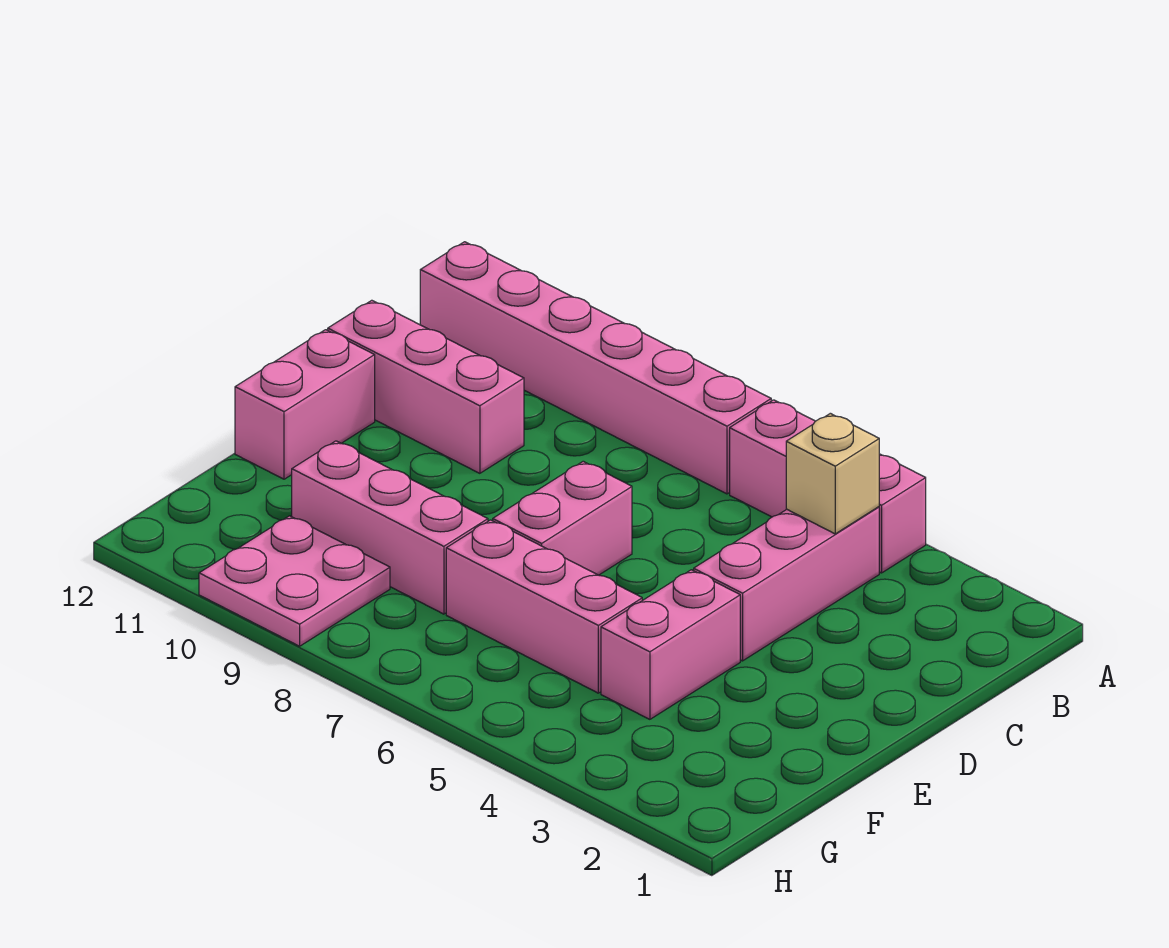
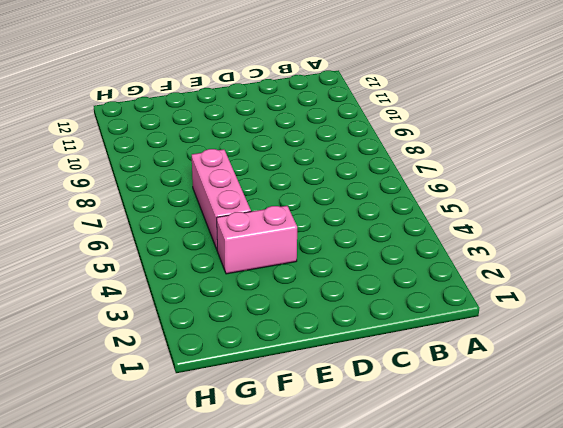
none -> pink 1x3 brick [730,400,926,573]
none -> pink 1x6 brick [420,242,771,494]

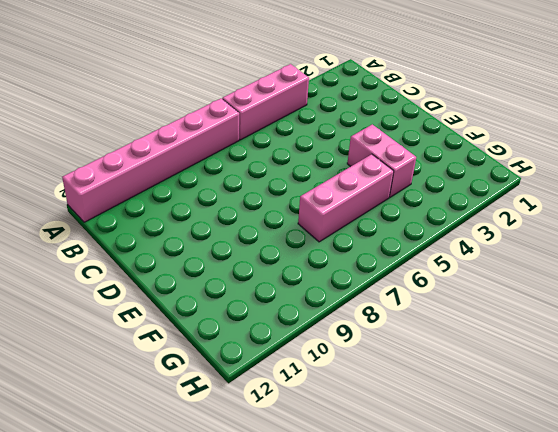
none -> pink 1x3 brick [694,507,879,661]
none -> pink 1x3 brick [328,300,524,473]

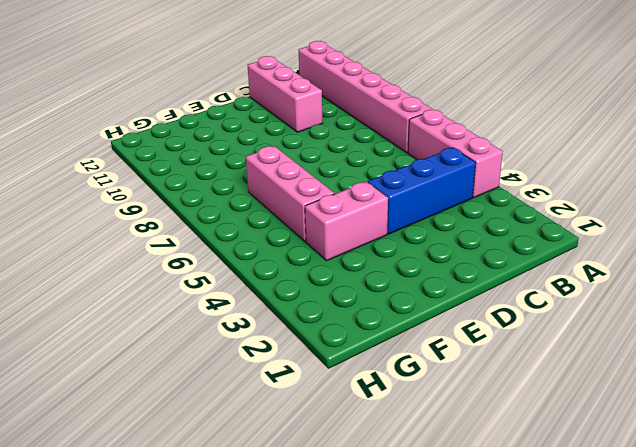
blue 1x3 brick [368,148,476,234] -> pink 1x3 brick [694,507,879,661]
none -> pink 1x2 brick [493,461,632,575]
none -> pink 1x2 brick [235,330,375,479]

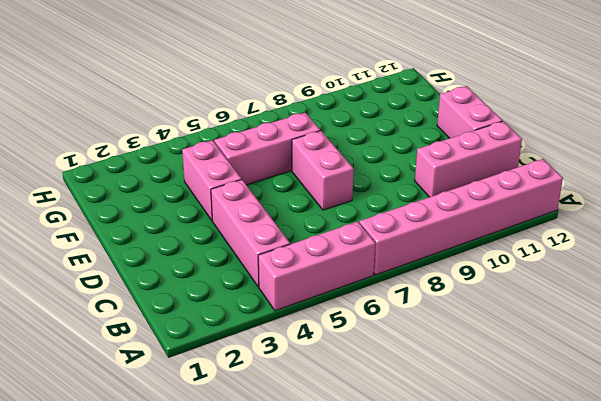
none -> pink 1x3 brick [292,441,488,614]
none -> pink 2x2 plate [199,516,390,646]

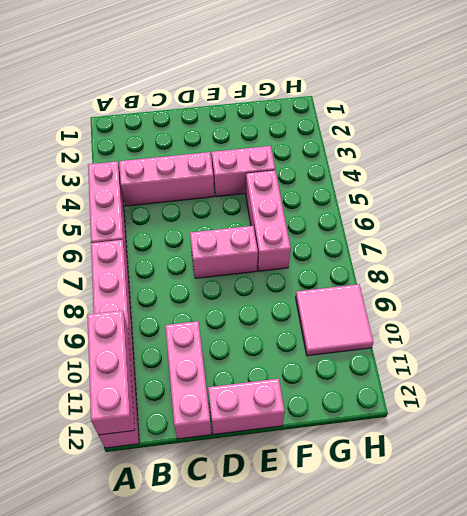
pink 1x3 brick [87,310,135,435] -> pink 1x3 brick moved to [292,441,488,614]
pink 2x2 tile [295,284,374,356] -> pink 2x2 plate [199,516,390,646]
none -> tan 1x1 brick [786,413,879,534]

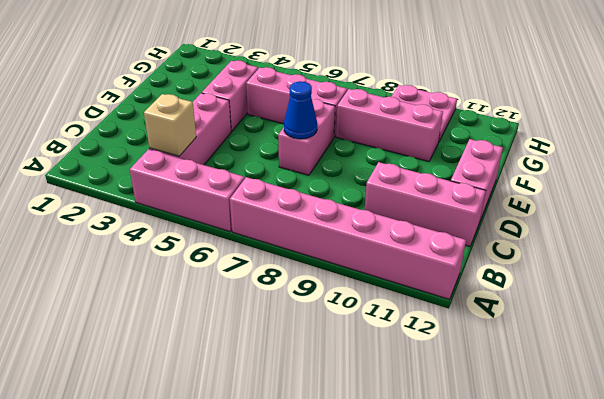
blue 1x1 cone [284,81,317,139] -> none

